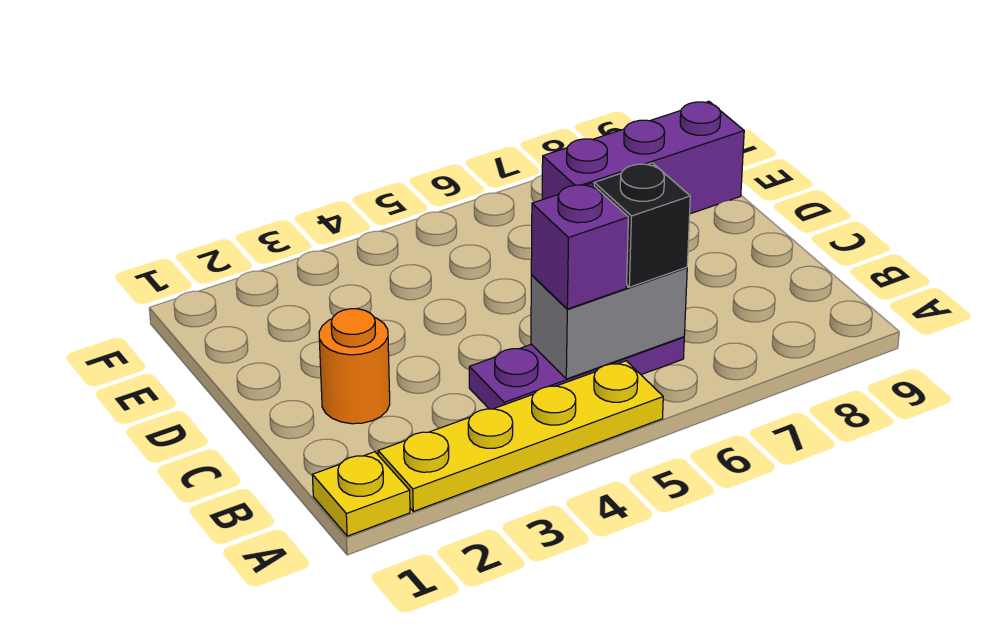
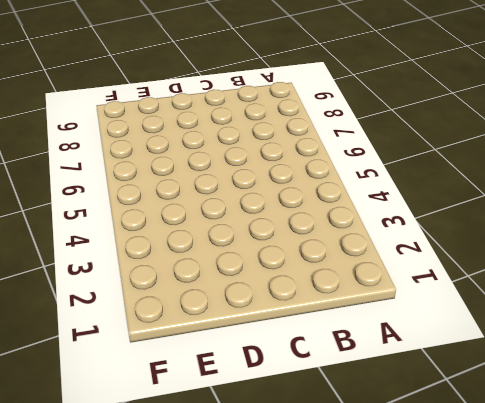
none -> yellow 1x1 plate [312,452,410,536]
none -> yellow 1x4 plate [378,361,663,511]

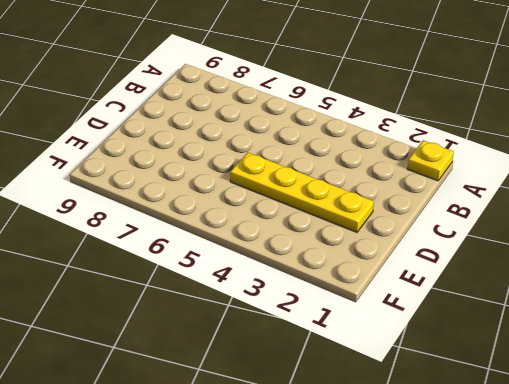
yellow 1x4 plate [230,153,374,232] -> yellow 1x4 plate moved to [378,361,663,511]
none -> purple 1x3 plate [469,337,684,409]
none -> orange 1x1 round brick [319,309,390,424]

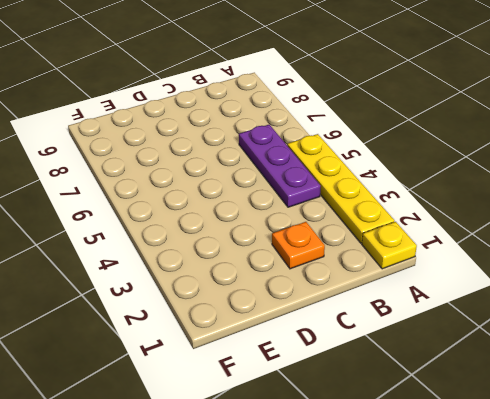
orange 1x1 plate [272,222,325,269] -> orange 1x1 round brick [319,309,390,424]
none -> purple 1x3 brick [542,101,744,214]
none -> grey 1x2 brick [531,267,687,379]

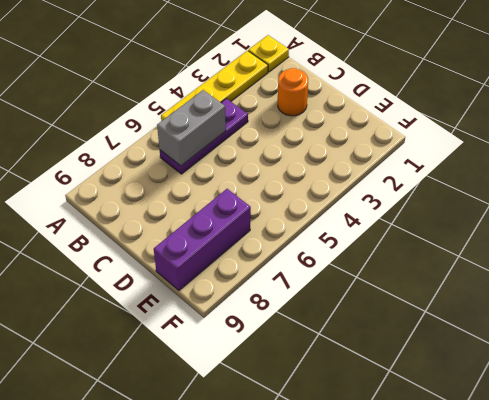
none -> purple 1x1 brick [531,184,628,309]
none -> black 1x1 brick [594,163,690,287]

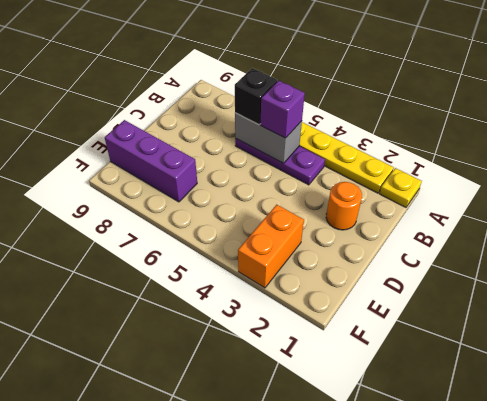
orange 1x2 brick [238,205,304,288] -> none

